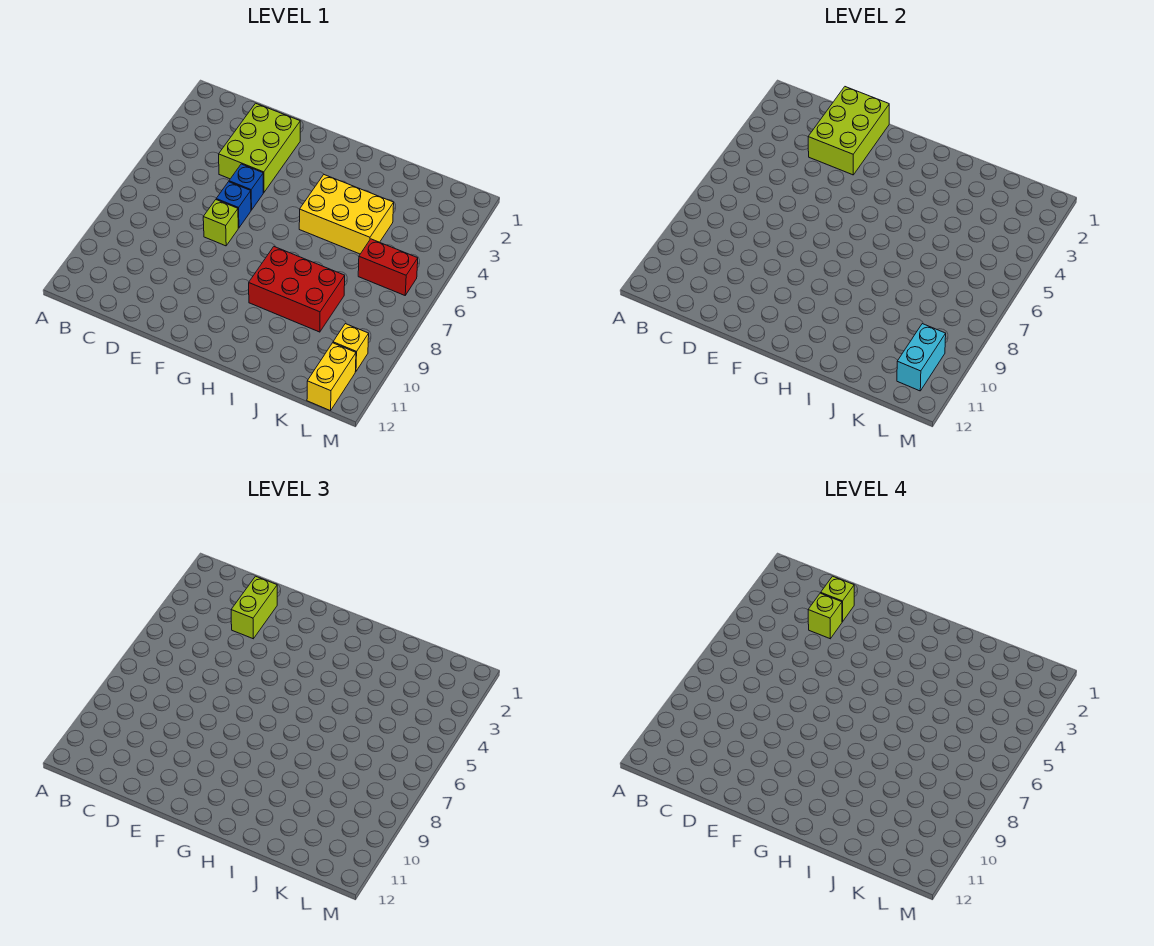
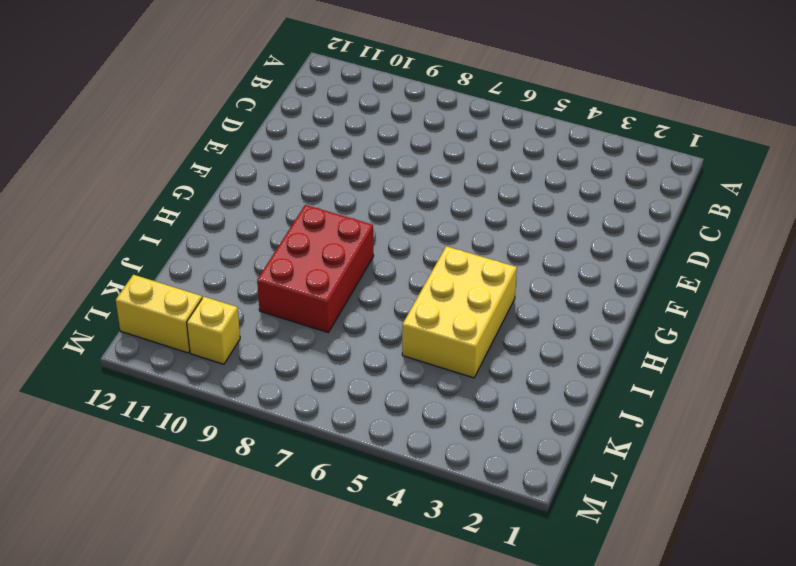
none -> lime 2x3 brick [219,103,300,192]
none -> blue 1x1 brick [229,164,263,210]
none -> blue 1x1 brick [216,182,251,228]

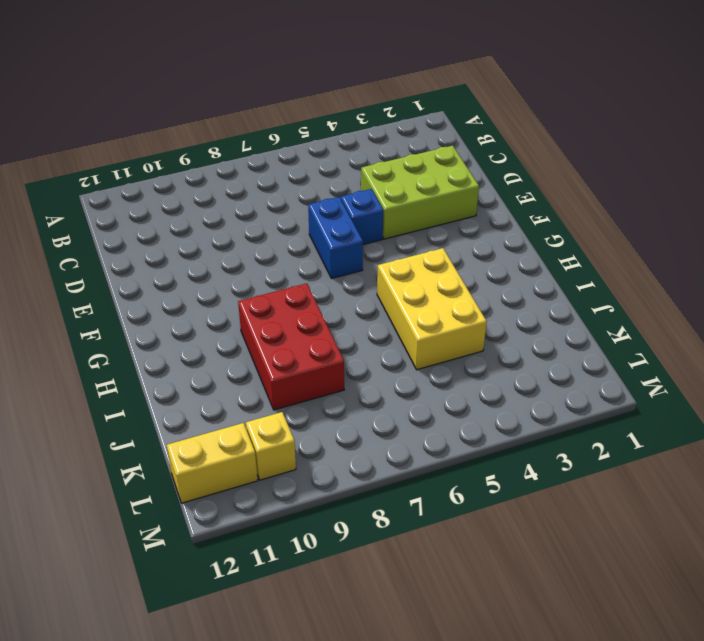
blue 1x2 brick [308,197,363,279] -> blue 1x1 brick [216,182,251,228]
none -> lime 1x1 brick [203,200,238,246]
none -> red 1x2 brick [358,239,418,295]
none -> lime 2x3 brick [808,87,889,175]

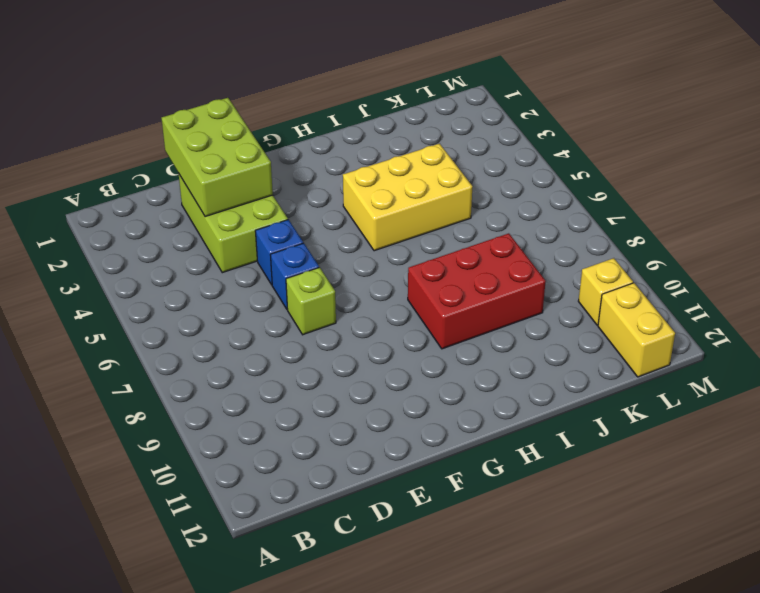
none -> red 1x2 brick [358,239,418,295]
none -> cyan 1x2 brick [897,324,946,391]
none -> lime 1x2 brick [231,576,277,639]

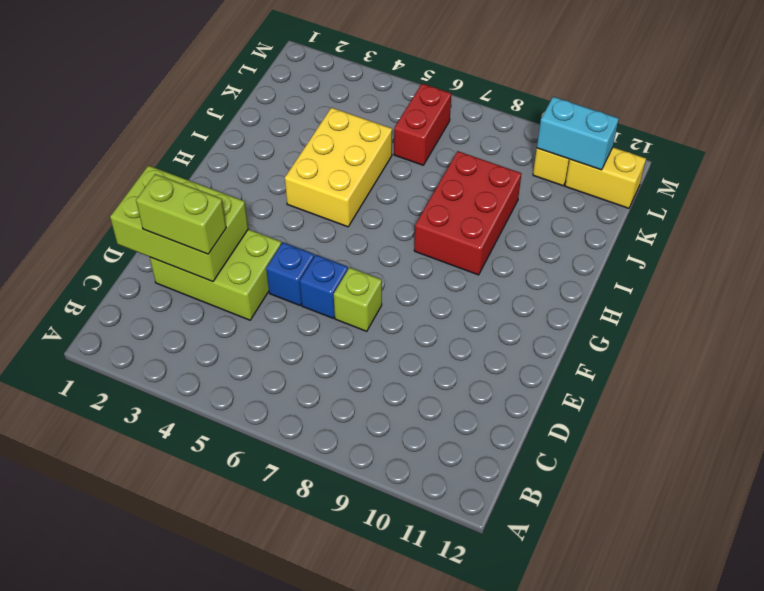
none -> lime 1x1 brick [821,576,854,621]
none -> lime 1x1 brick [808,593,842,639]

